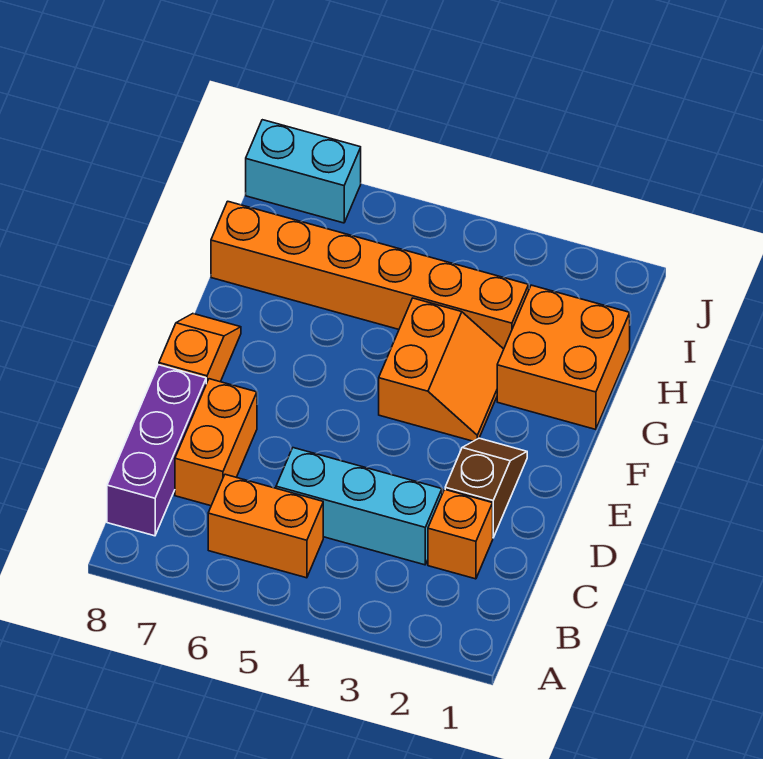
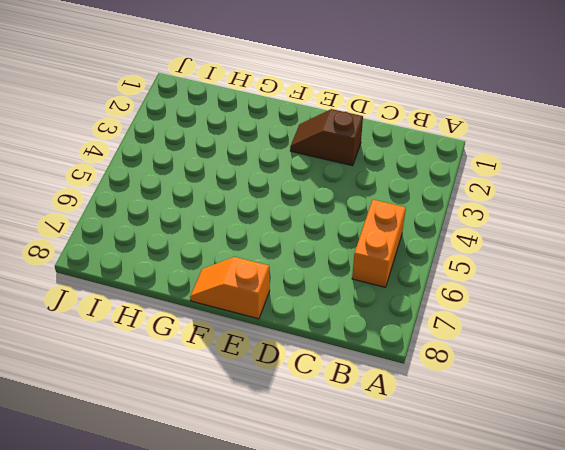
none -> purple 1x3 brick [107,365,206,536]
none -> orange 1x1 brick [428,489,493,579]

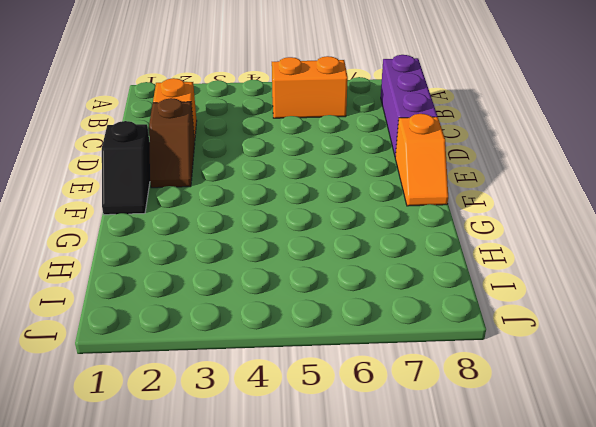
black 1x2 slope [102,121,150,215] -> none
none -> cyan 1x3 brick [276,448,442,565]
none -> orange 1x2 brick [175,379,257,506]

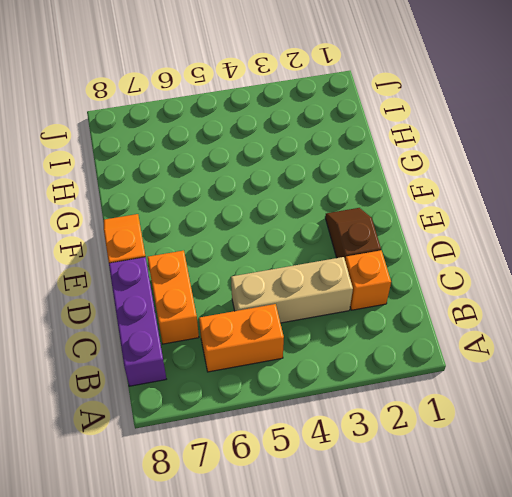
tan 1x3 brick [231,257,353,323] -> cyan 1x3 brick [276,448,442,565]
none -> orange 2x2 slope [379,298,504,441]
none -> orange 2x2 brick [497,285,630,430]

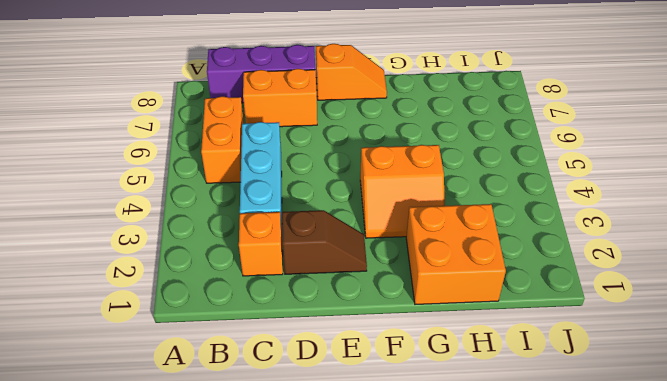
none -> orange 1x6 brick [211,201,529,349]
none -> cyan 1x2 brick [246,120,361,223]

